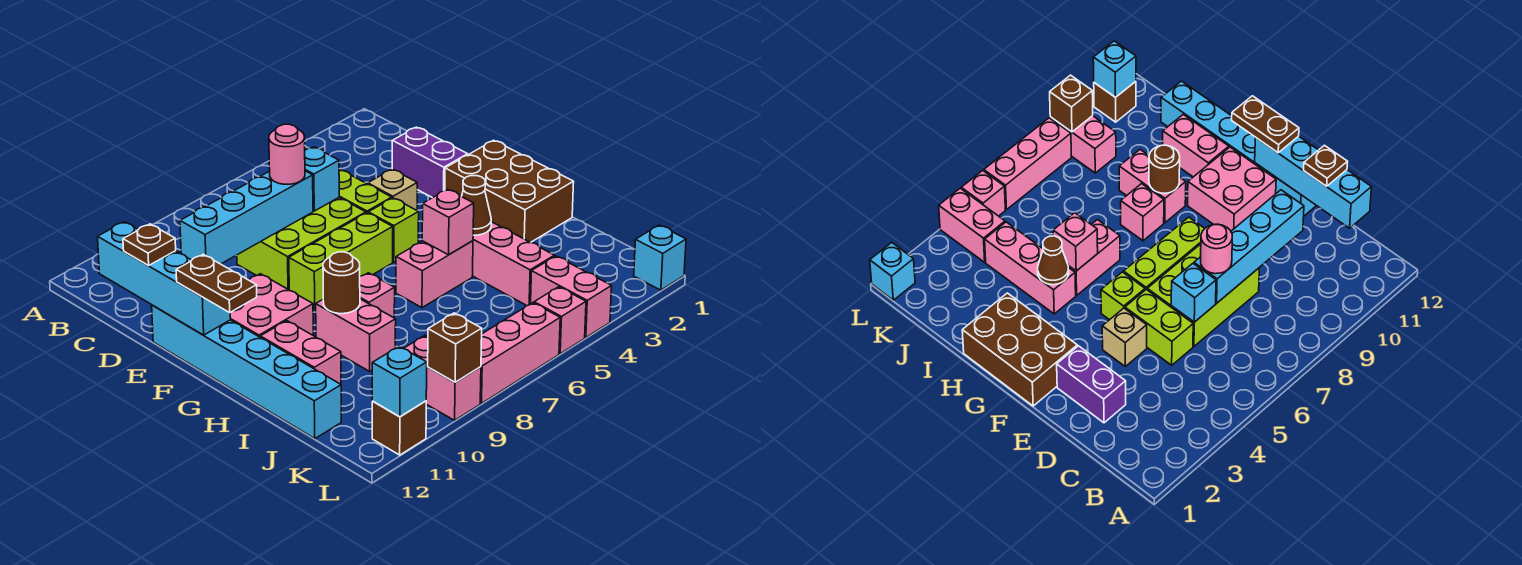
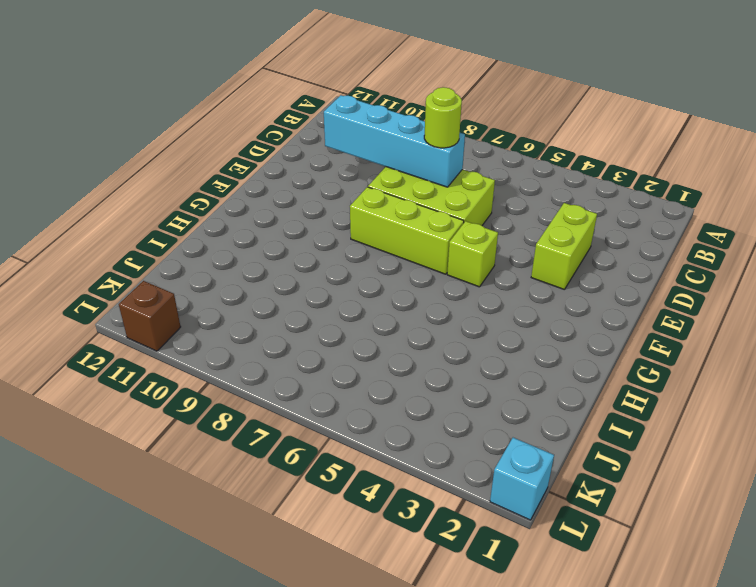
lime 1x2 brick [531,203,597,290] -> lime 1x2 brick moved to [339,170,392,213]
lime 1x1 round brick [424,87,462,148] -> pink 1x1 round brick [269,124,305,184]
none -> purple 1x2 brick [392,127,468,198]
none -> tan 1x1 brick [368,169,417,210]
none -> cyan 1x6 brick [152,305,341,439]
none -> brown 2x3 brick [445,140,574,242]

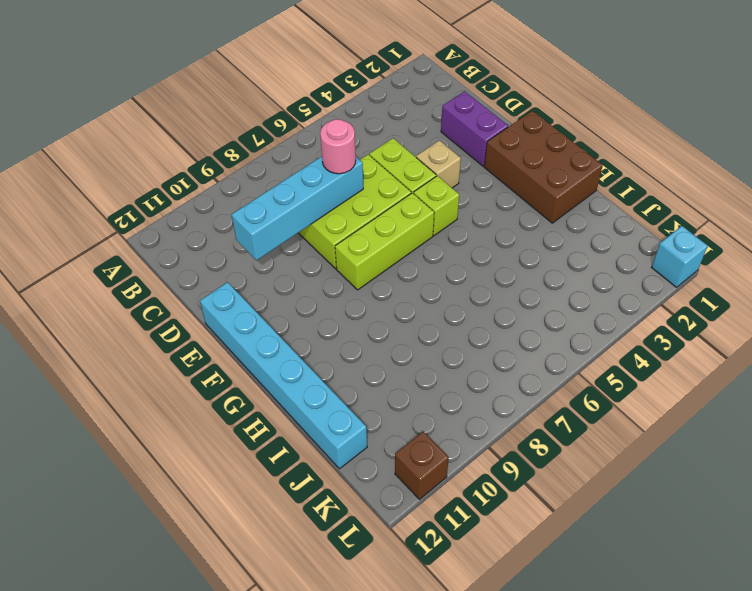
none -> pink 2x2 brick [230,274,313,337]
none -> pink 1x3 brick [473,222,554,306]
none -> pink 1x2 brick [396,241,473,308]
none -> pink 1x1 brick [360,273,395,318]

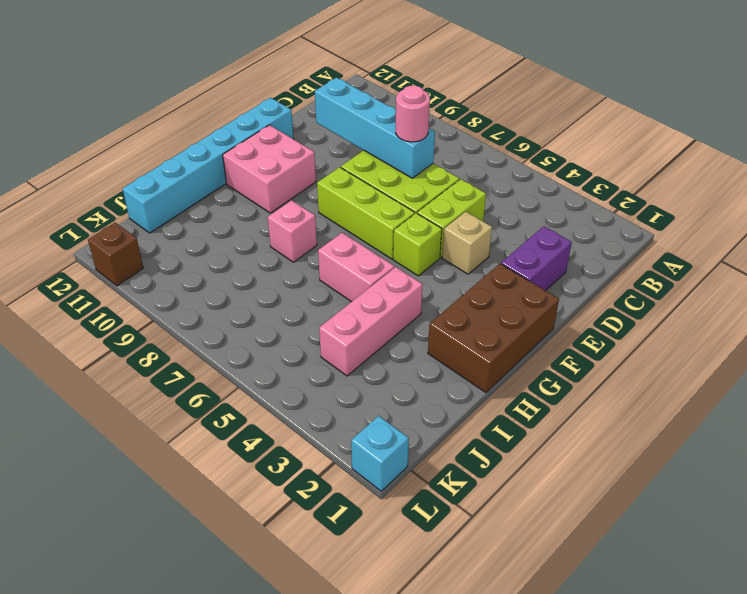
none -> pink 1x2 brick [316,299,396,371]
none -> pink 1x2 brick [260,321,341,384]
none -> pink 1x2 brick [531,256,612,338]
none -> pink 1x2 brick [404,336,481,420]

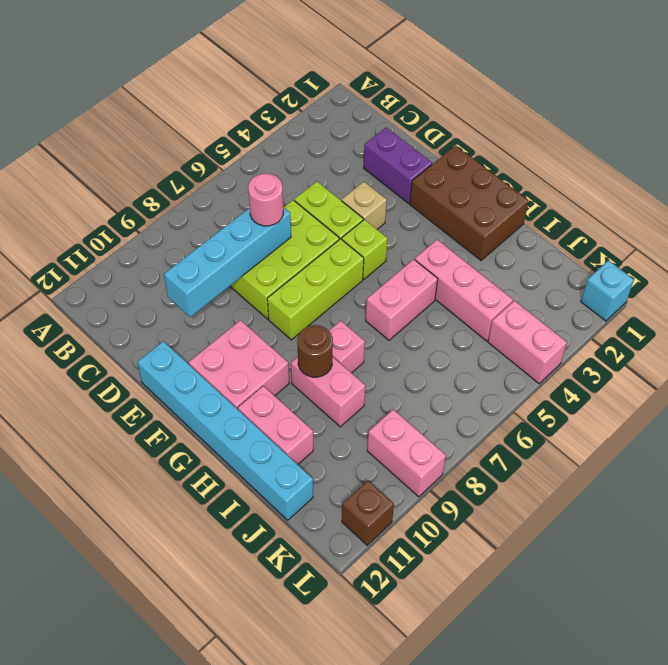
none -> pink 1x1 brick [534,287,586,354]
none -> pink 1x3 brick [480,303,560,403]
none -> cyan 1x4 brick [98,222,231,335]
none -> cyan 1x1 brick [305,147,339,211]

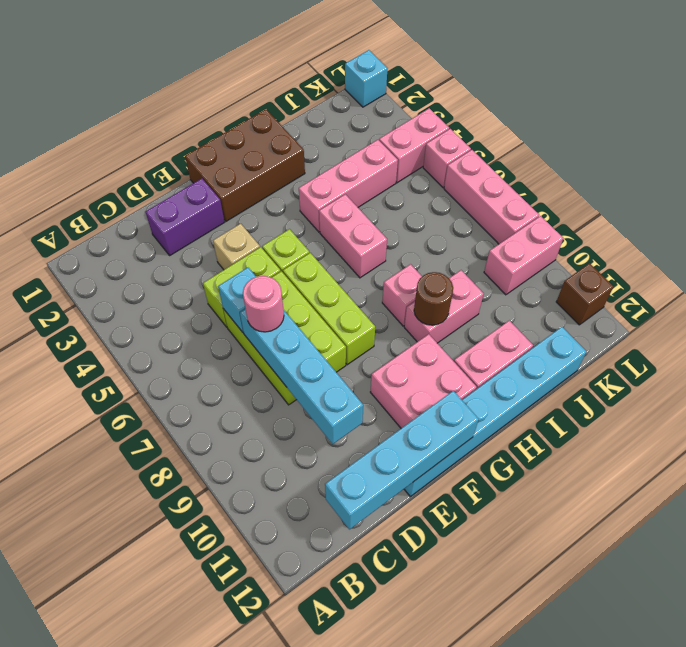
none -> brown 1x1 cone [462,176,491,235]
none -> pink 1x1 brick [422,189,474,255]
none -> brown 1x1 brick [428,313,482,382]
none -> cyan 1x1 brick [372,346,427,417]

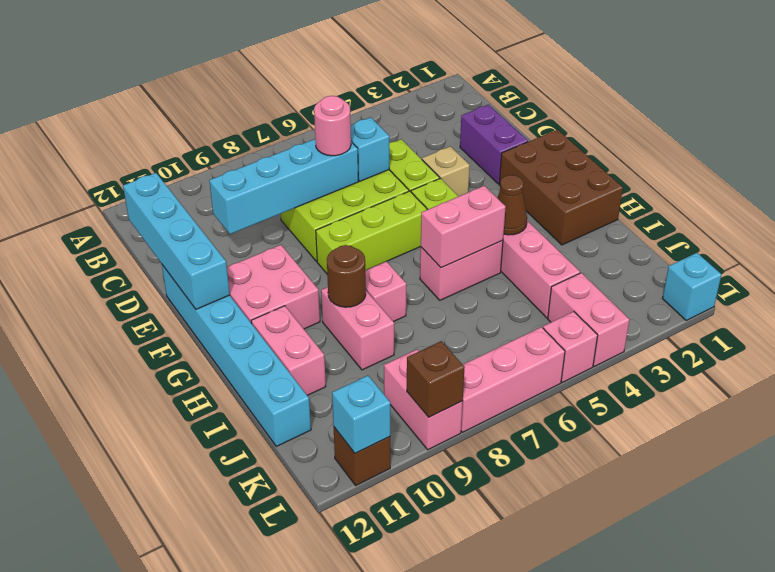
pink 1x2 brick [421,186,506,268] -> pink 1x1 brick [422,189,474,255]
none -> brown 1x1 plate [123,224,176,266]
none -> brown 1x2 plate [176,254,257,312]

